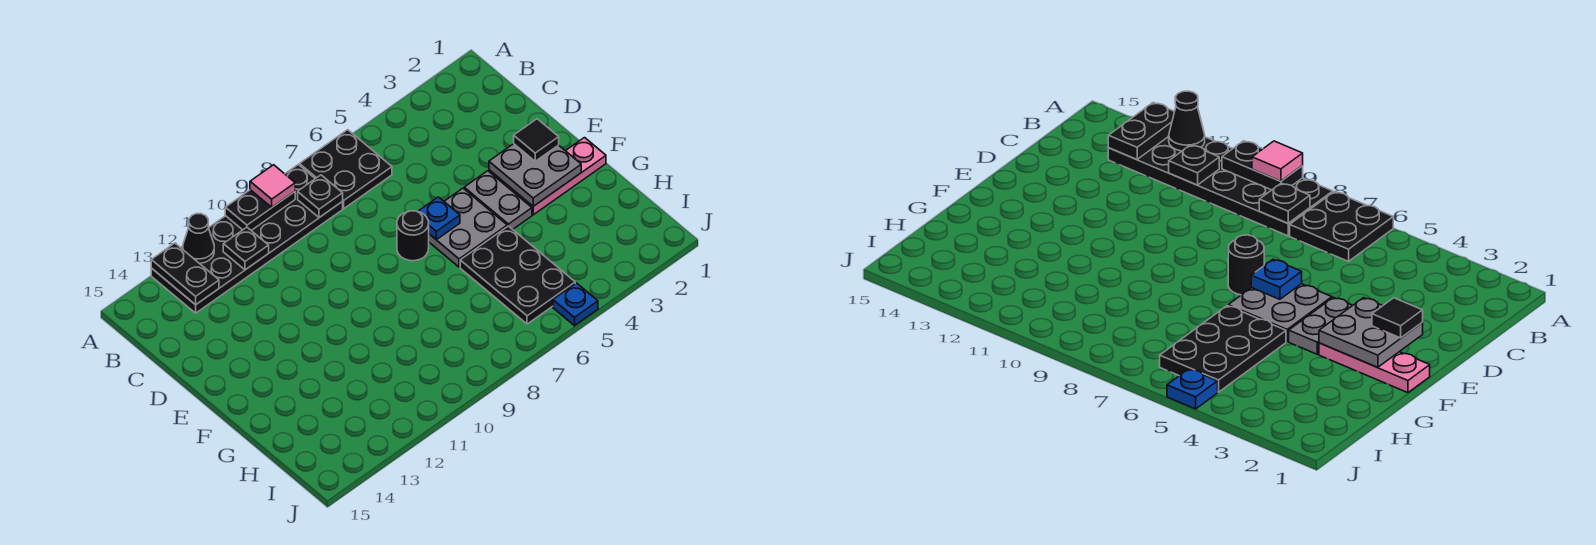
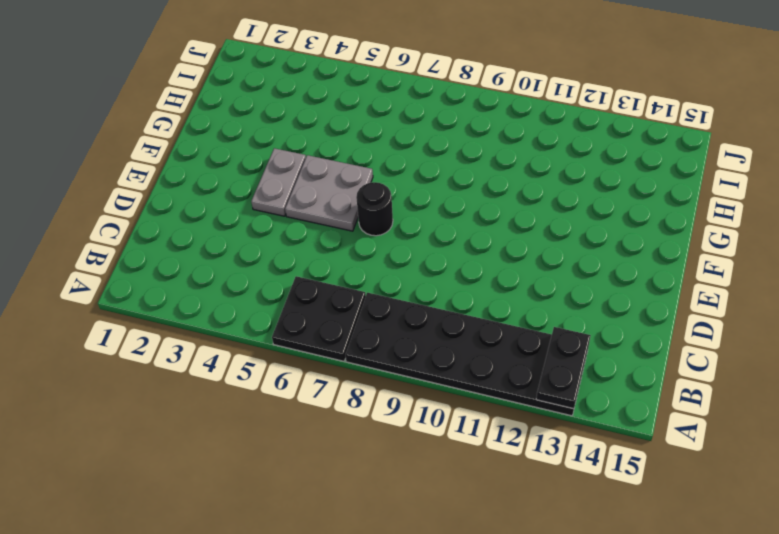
none -> pink 1x3 plate [512,138,606,215]
none -> black 2x3 plate [460,226,575,324]
none -> blue 1x1 plate [553,283,598,326]

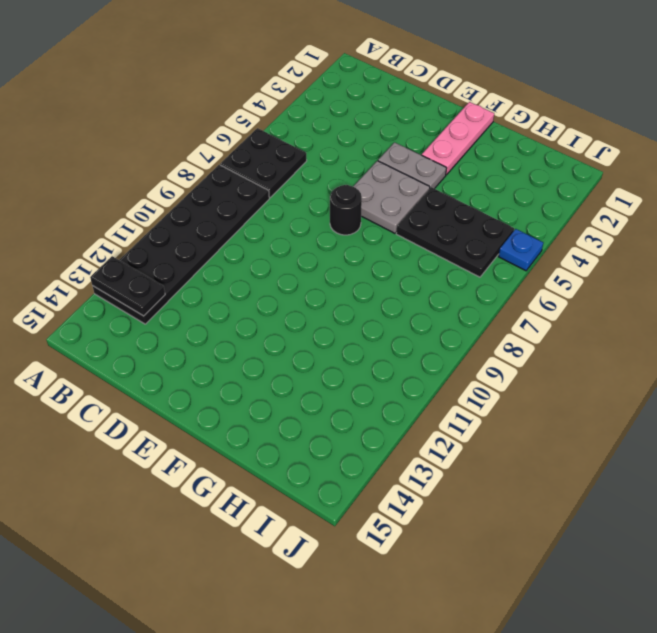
none -> black 1x2 plate [225,190,295,230]
none -> black 1x1 cone [183,214,214,263]
none -> black 1x1 plate [298,175,343,218]

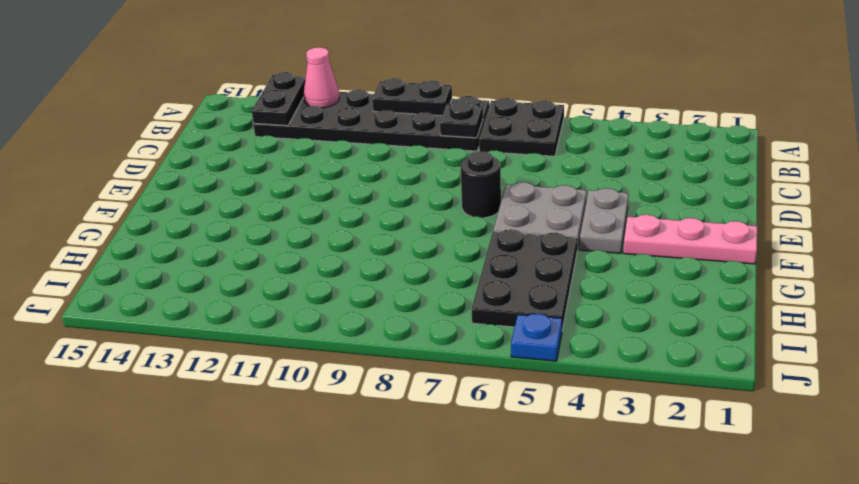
pink 1x1 cone [304,47,340,108] -> black 1x1 cone [183,214,214,263]
none -> black 1x1 plate [223,227,269,270]
none -> grey 2x2 plate [489,144,581,206]
none -> blue 1x1 plate [418,197,460,240]

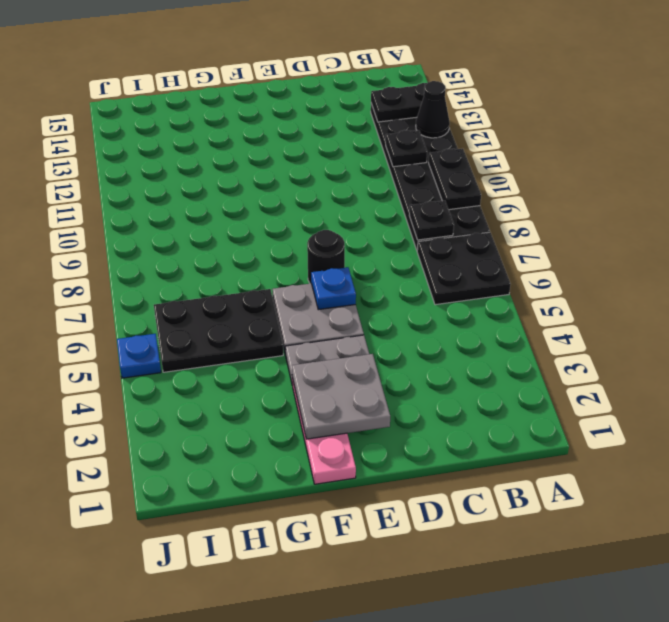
none -> pink 1x1 tile [250,165,295,207]
none -> black 1x1 tile [514,119,559,161]

